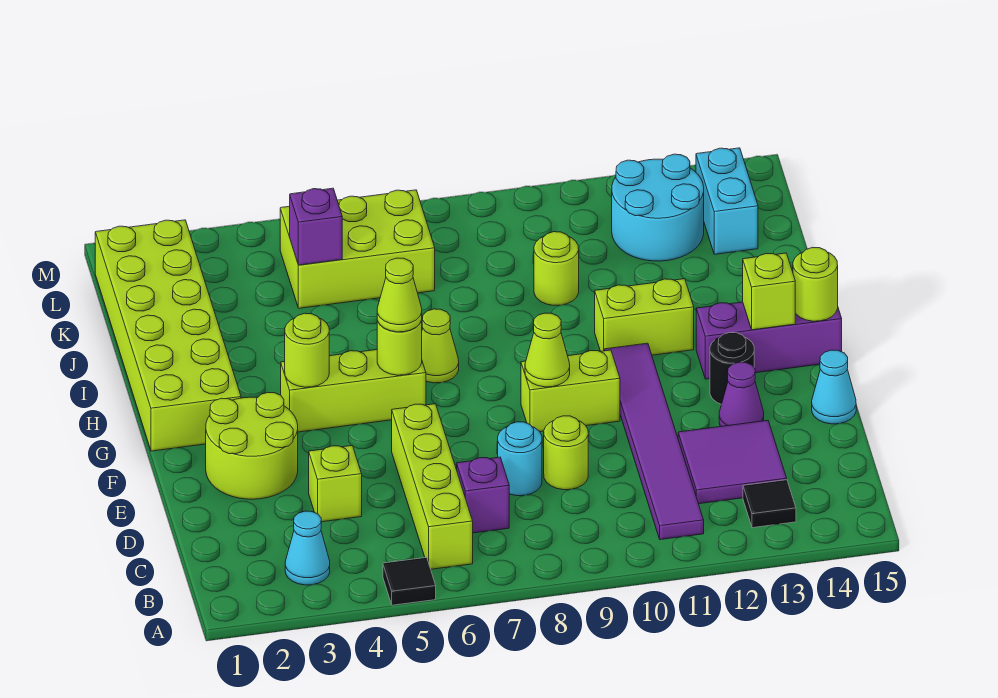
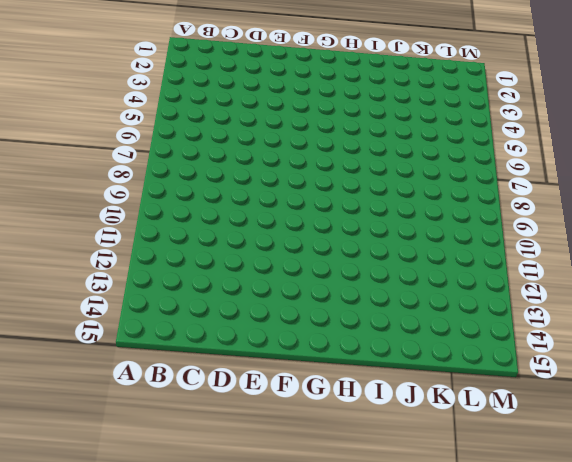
none -> black 1x1 tile [383,557,436,605]
none -> cyan 1x1 cone [285,511,330,585]
none -> lime 1x4 brick [392,404,473,569]
none -> purple 1x6 tile [604,343,704,540]

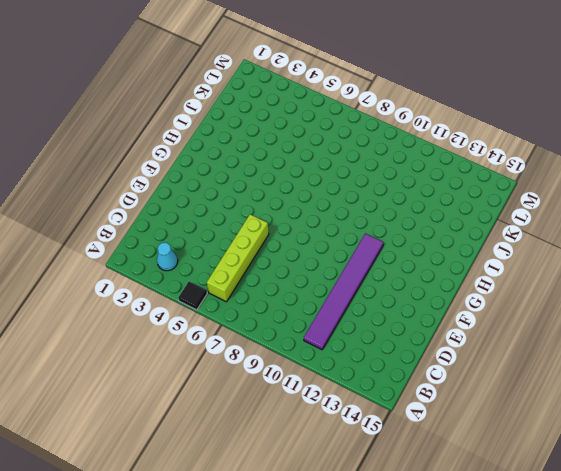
none -> black 1x1 tile [743,480,796,528]
none -> purple 1x1 brick [457,457,509,533]
none -> purple 2x2 tile [678,420,787,504]
none -> lime 1x1 brick [309,446,362,522]

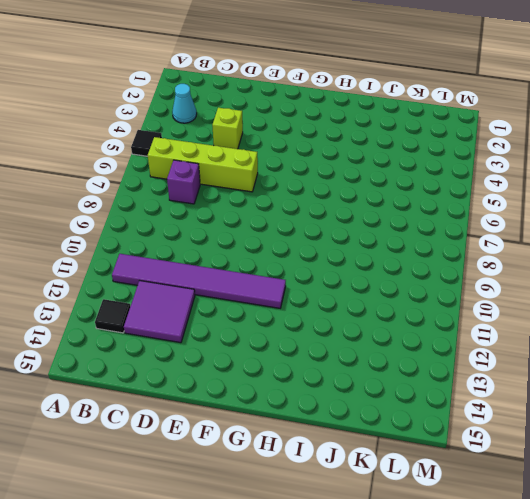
none -> cyan 1x1 round brick [498,422,542,496]
none -> lime 1x1 round brick [544,416,588,490]
none -> lime 2x2 round brick [206,392,298,499]
none -> purple 1x1 cone [719,362,764,426]

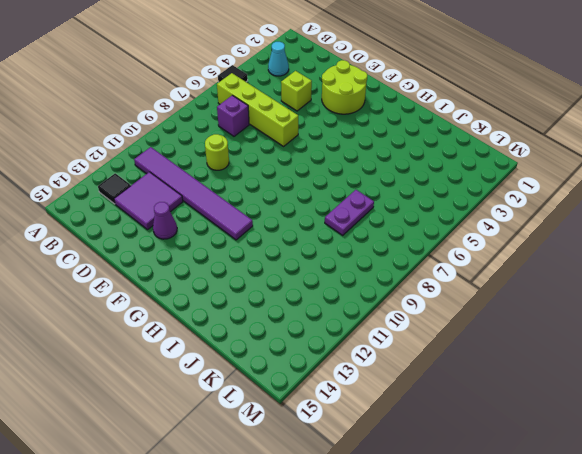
purple 1x2 plate [325,190,374,235] -> none
none -> cyan 1x1 round brick [498,422,542,496]
none -> cyan 1x1 cone [812,350,856,424]
none -> lime 1x2 brick [521,350,620,432]
none -> black 1x1 round brick [710,333,754,404]

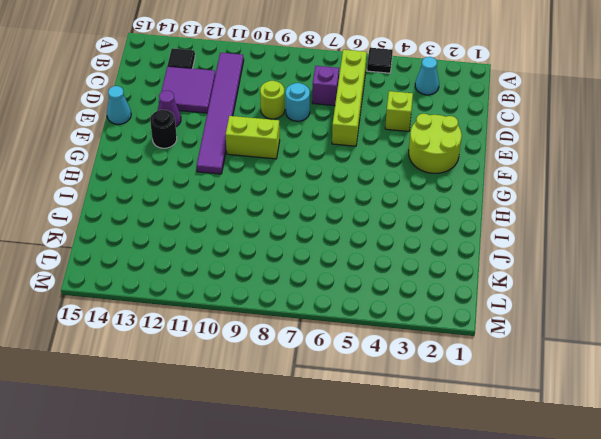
none -> lime 2x6 brick [95,220,241,451]
none -> lime 1x3 brick [281,350,426,432]
none -> purple 1x3 brick [696,302,842,379]
none -> lime 1x1 cone [422,309,459,383]

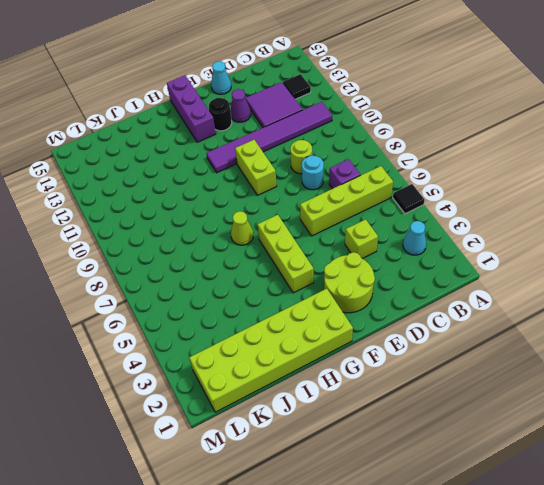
none -> lime 1x2 brick [595,279,694,355]
none -> lime 1x1 round brick [534,232,579,305]
none -> lime 2x3 brick [280,190,435,308]
none -> cyan 2x2 round brick [612,154,704,261]

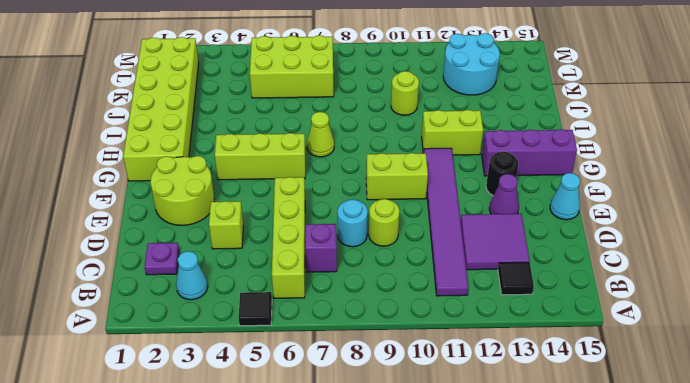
purple 1x1 plate [145,243,179,275] -> none
none -> cyan 1x2 brick [696,148,758,254]
none -> lime 1x1 cone [525,313,570,387]
none -> lime 1x1 round brick [285,313,329,387]
none -> lime 1x1 round brick [377,321,422,375]

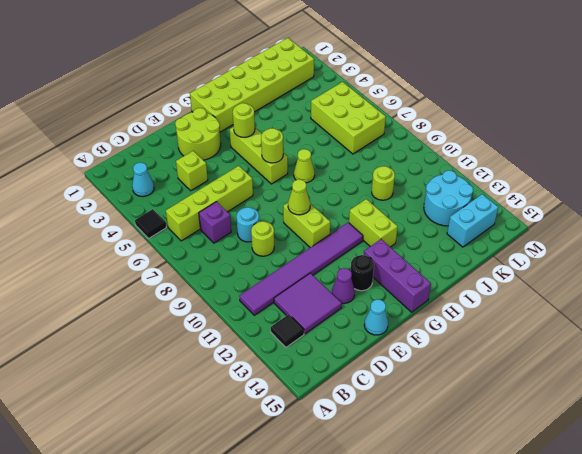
none -> lime 1x1 brick [743,253,795,330]
none -> lime 1x1 round brick [793,247,838,321]
none -> purple 1x1 brick [290,188,342,265]
none -> lime 1x1 cone [377,258,422,332]

